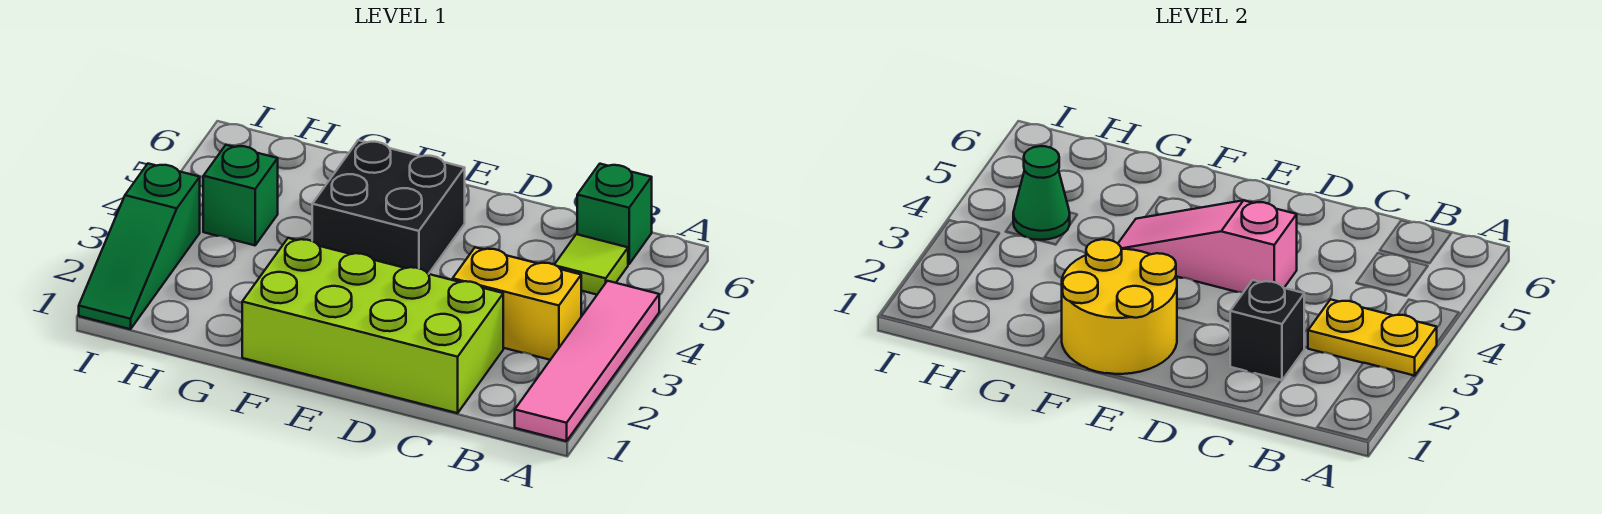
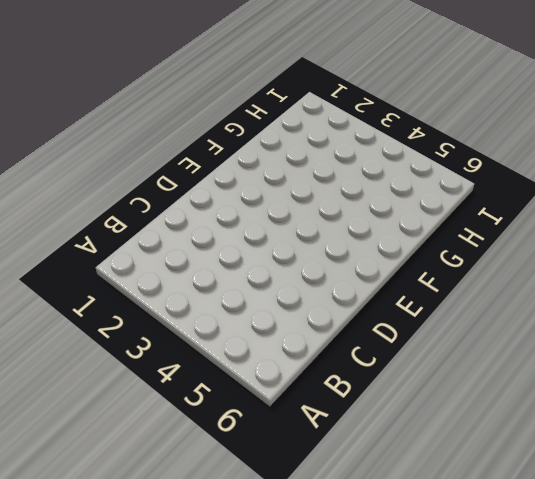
none -> pink 1x4 tile [515,281,659,441]
none -> yellow 1x2 brick [453,247,581,360]
none -> lime 1x1 tile [554,234,628,295]

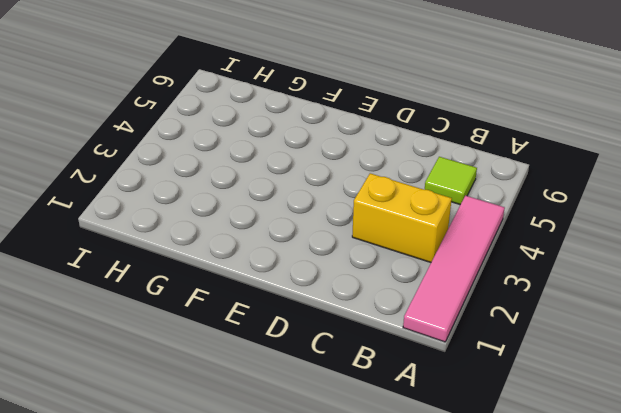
none -> green 1x1 brick [577,164,652,264]
none -> lime 2x4 brick [242,238,503,413]
none -> black 2x2 brick [312,140,465,274]

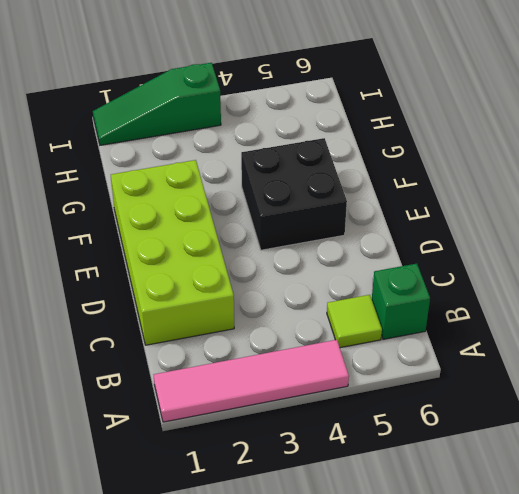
none -> yellow 1x2 brick [453,247,581,360]
none -> green 1x1 brick [203,145,278,245]
none -> yellow 1x2 plate [1308,299,1437,376]

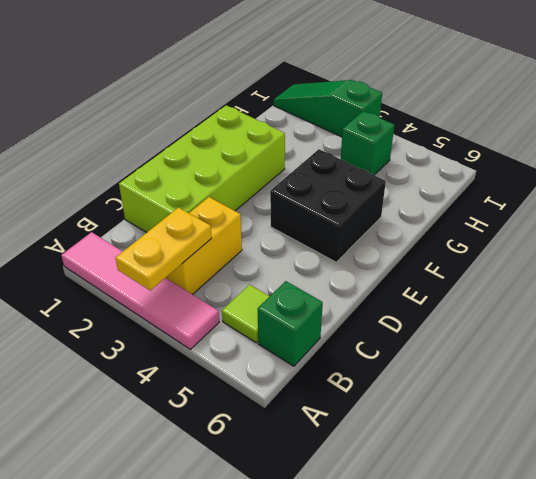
none -> black 1x1 brick [1230,280,1304,381]
none -> pink 1x3 slope [1118,200,1297,293]
none -> yellow 2x2 round brick [1062,239,1177,374]

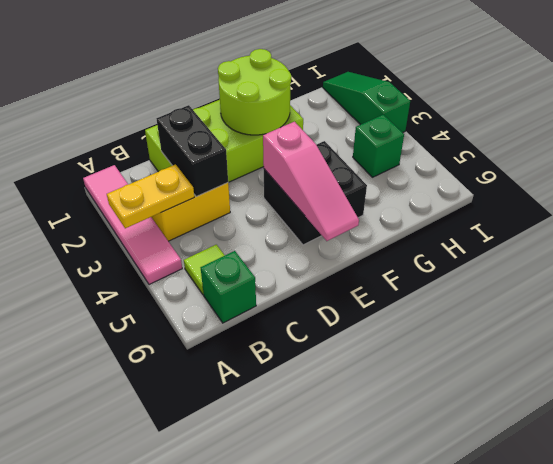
black 1x2 brick [157,105,228,197] -> black 1x1 brick [1230,280,1304,381]
lime 2x2 round brick [218,49,291,135] -> yellow 2x2 round brick [1062,239,1177,374]
pink 1x3 slope [263,122,359,241] -> pink 1x3 slope turned to [1118,200,1297,293]
none -> green 1x1 cone [1013,146,1070,240]

